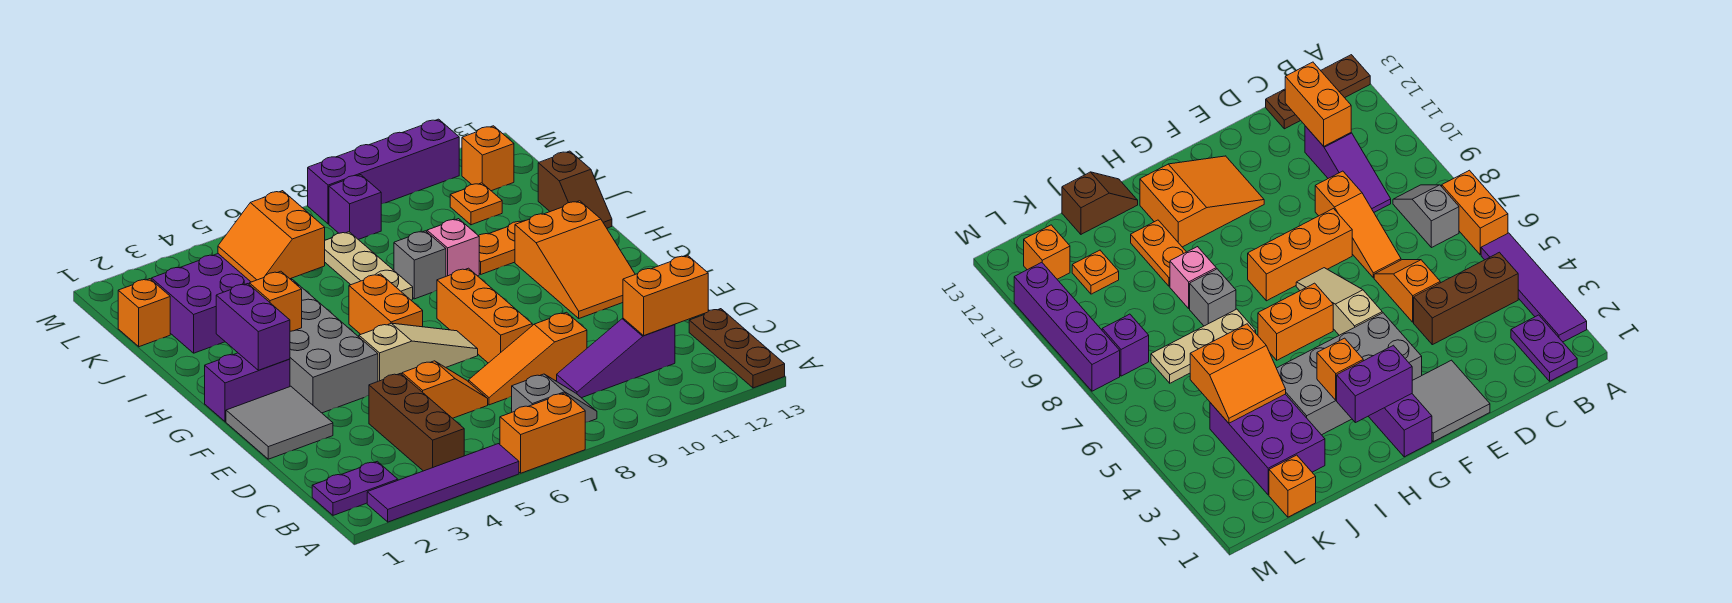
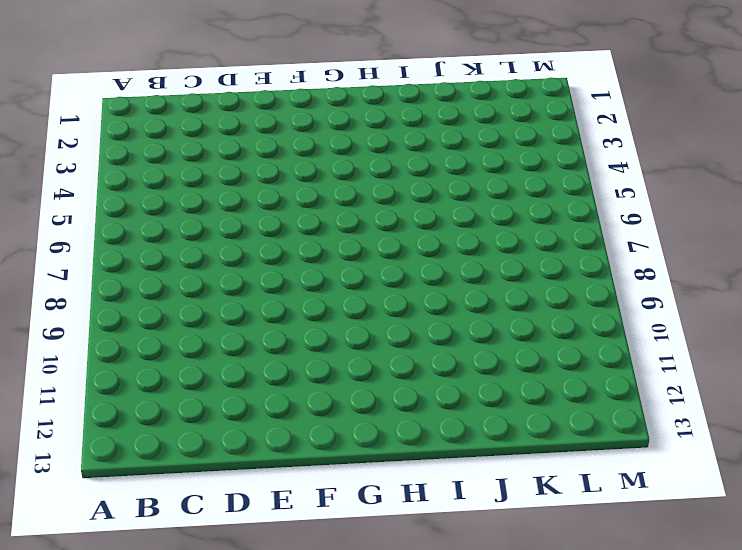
none -> purple 1x4 tile [367,444,519,522]
none -> orange 1x2 brick [500,393,585,473]
none -> brown 1x3 plate [689,309,785,388]
none -> purple 1x2 plate [312,461,398,515]

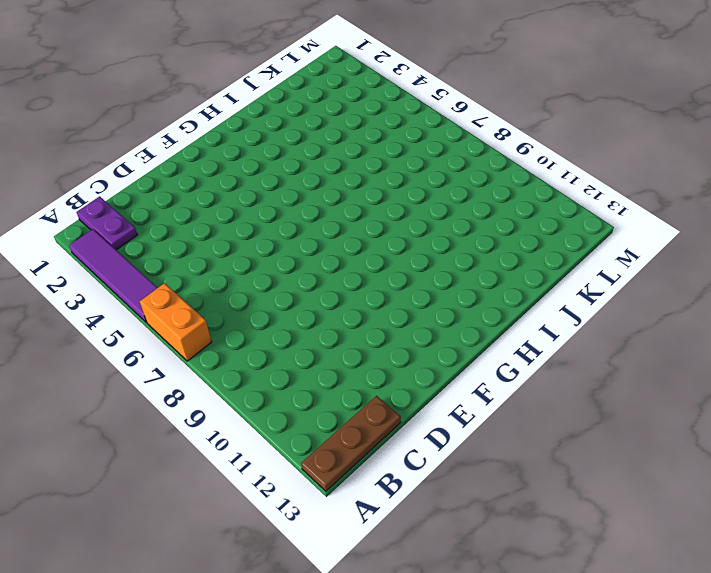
none -> brown 1x3 brick [369,373,464,471]
none -> grey 1x2 slope [512,374,597,423]
none -> purple 1x3 slope [557,318,675,398]
none -> orange 1x2 slope [402,361,488,418]

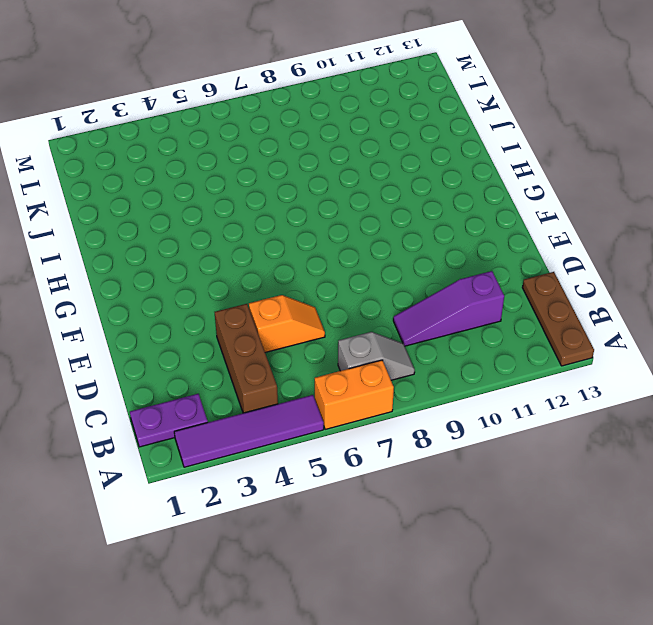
none -> orange 1x3 slope [469,312,587,405]
none -> grey 2x2 tile [226,386,333,459]
none -> orange 1x3 brick [437,268,532,363]
none -> grey 2x4 brick [290,280,378,413]

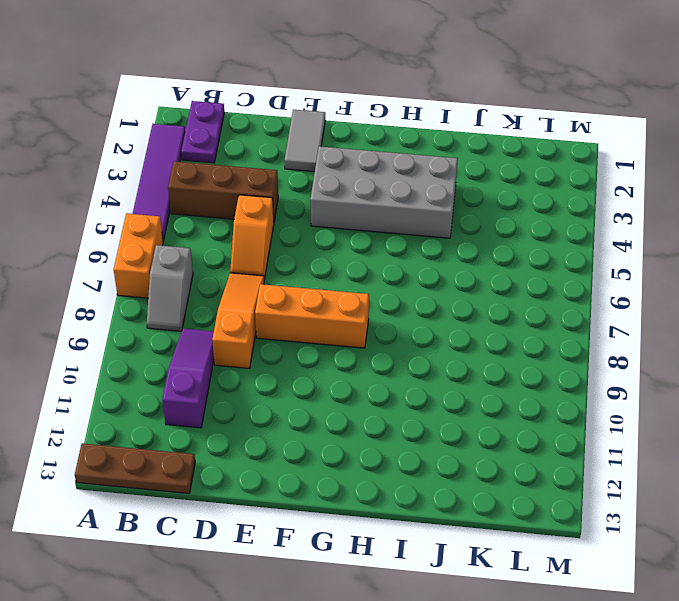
grey 1x2 tile [284,110,325,171] -> grey 2x2 tile [226,386,333,459]
none -> tan 1x3 slope [359,323,478,381]
none -> orange 2x3 slope [515,201,635,318]
none -> purple 1x2 brick [205,353,290,422]
none -> orange 1x2 brick [349,274,423,334]

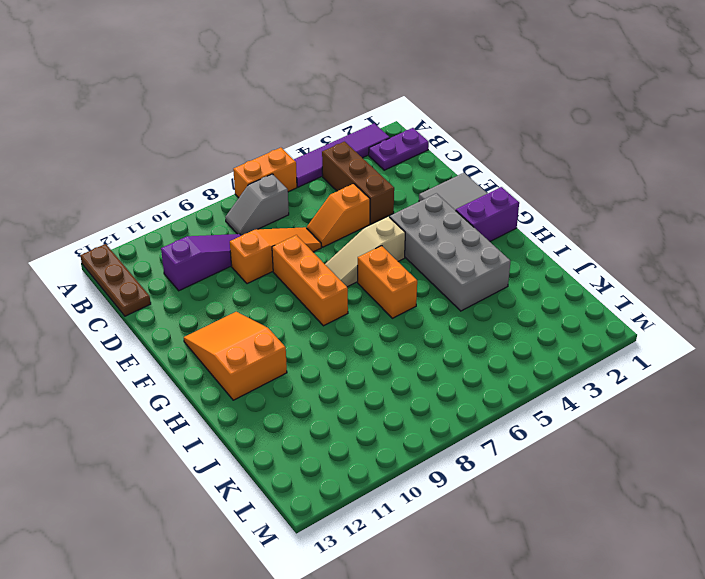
none -> tan 1x3 plate [325,232,413,300]
none -> grey 1x1 brick [394,231,446,299]
none -> pink 1x1 brick [427,219,479,276]
none -> orange 1x2 plate [479,221,523,274]

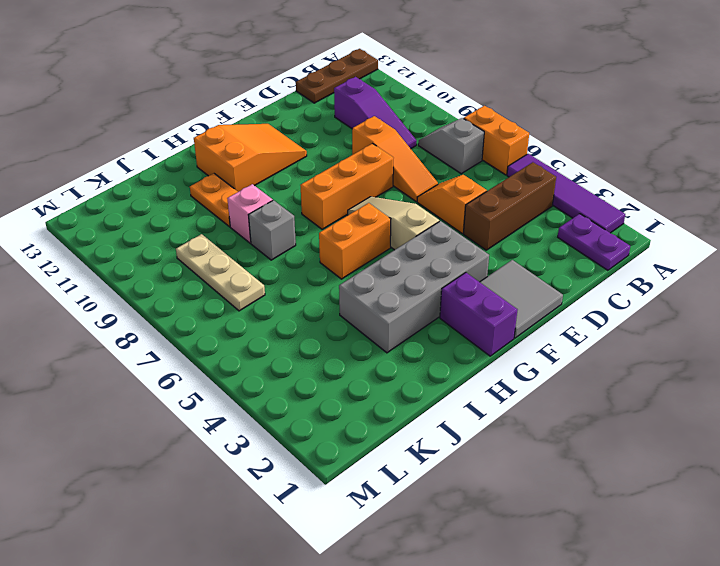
tan 1x3 plate [176,234,265,311] -> tan 1x3 plate turned to [325,232,413,300]
none -> brown 1x2 slope [538,151,612,228]
none -> purple 2x3 brick [151,254,292,353]
none -> orange 1x1 brick [118,279,170,347]
none -> orange 1x1 plate [450,183,502,225]

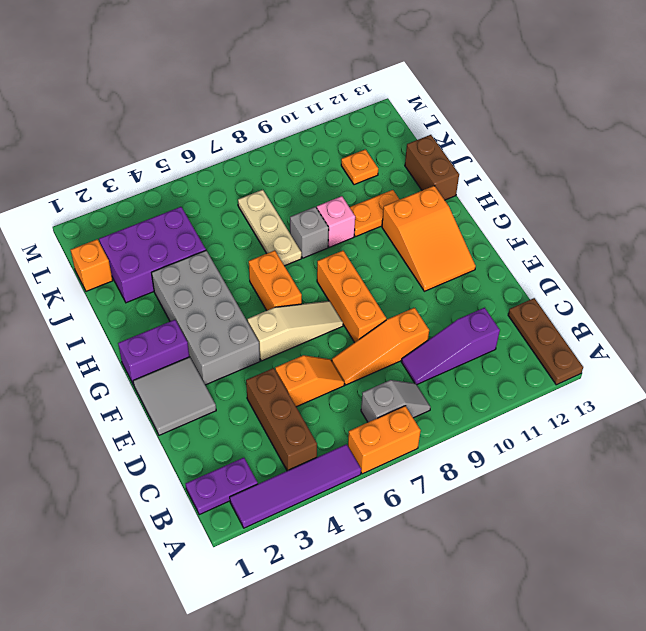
brown 1x2 brick [405,135,459,200] -> brown 1x2 slope [538,151,612,228]
none -> purple 1x1 brick [329,175,381,240]
none -> orange 1x1 brick [462,126,514,191]
none -> purple 1x4 brick [308,119,459,224]
none -> orange 1x2 brick [623,255,708,336]

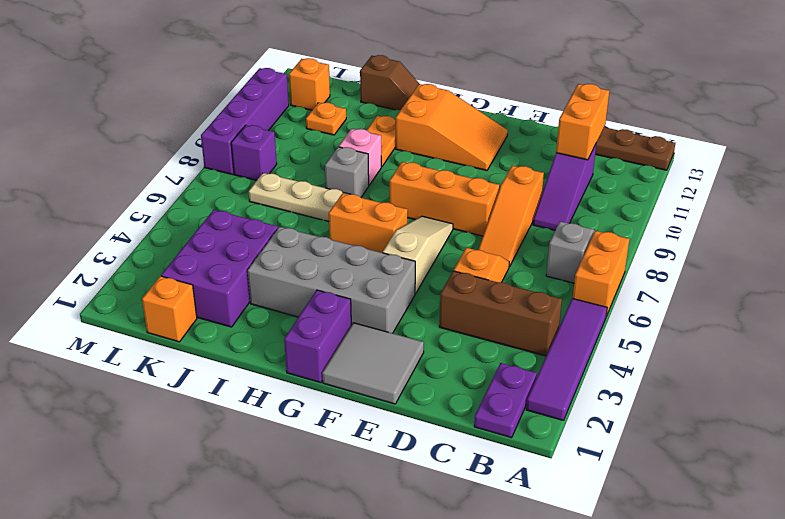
none -> purple 1x2 brick [216,284,290,370]
none -> orange 1x1 brick [249,271,302,331]
none -> orange 2x2 slope [218,191,325,282]

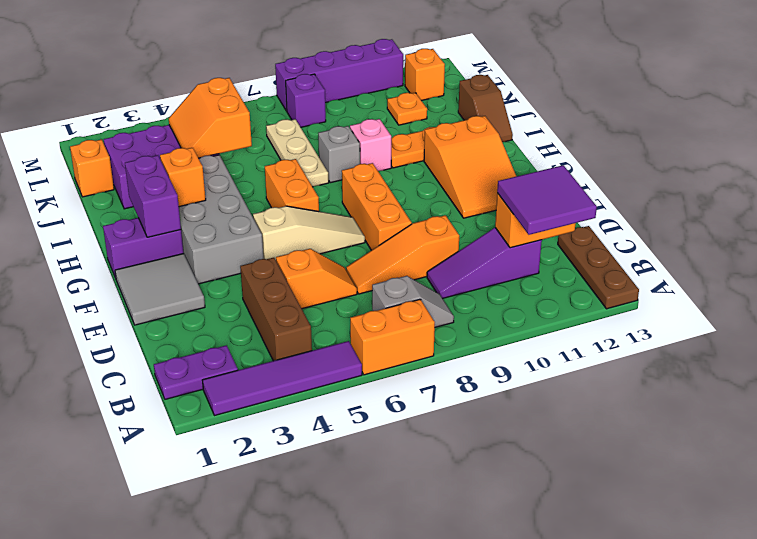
purple 2x2 tile [497,165,597,235] -> none

